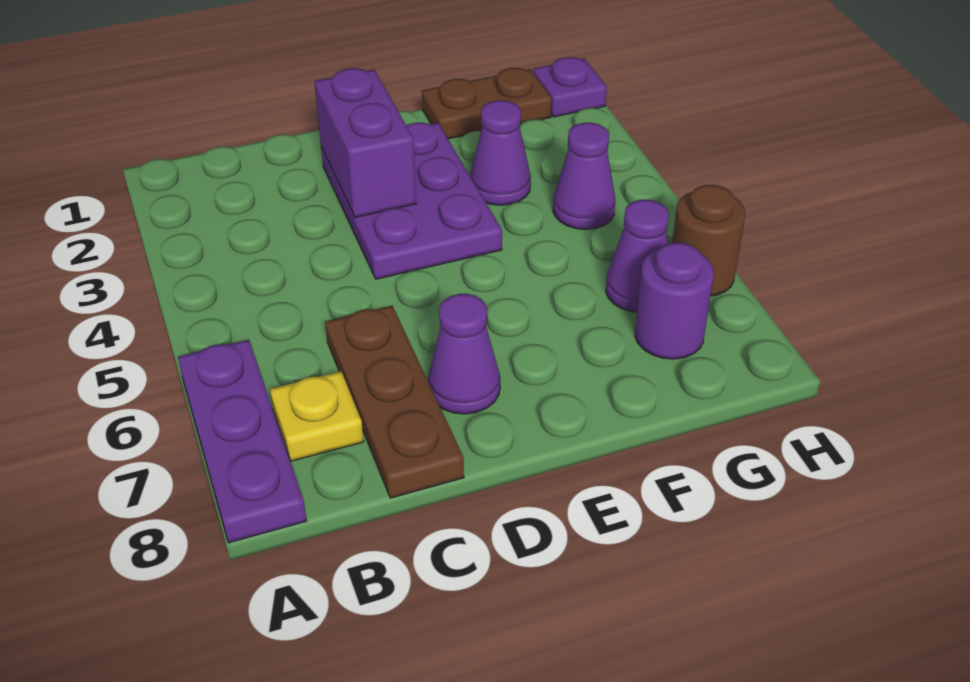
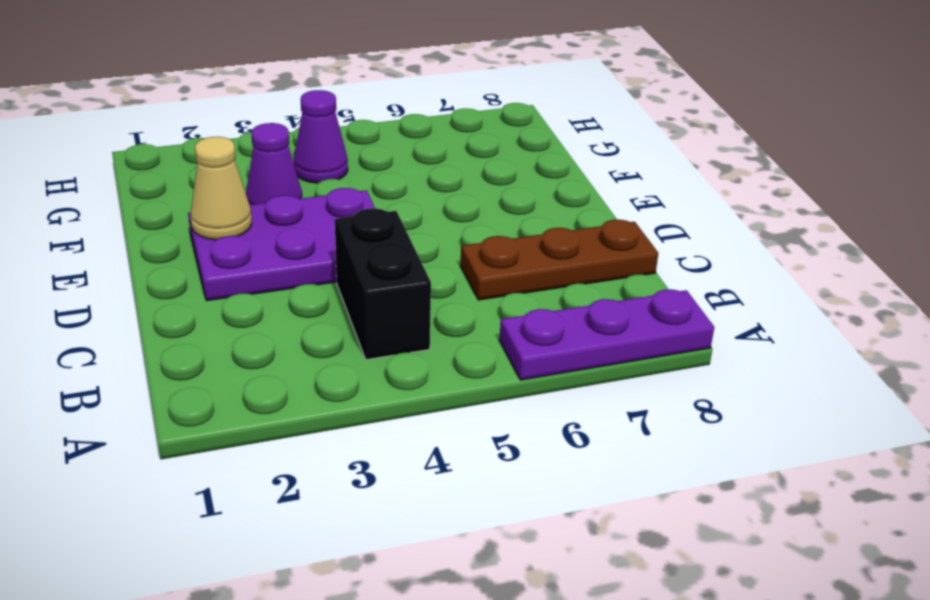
black 1x2 brick [335,208,431,360] -> none
tan 1x1 cone [190,137,252,240] -> none
none -> yellow 1x1 plate [270,371,364,461]
none -> purple 1x1 cone [428,294,500,414]
none -> brown 1x2 plate [422,68,552,139]

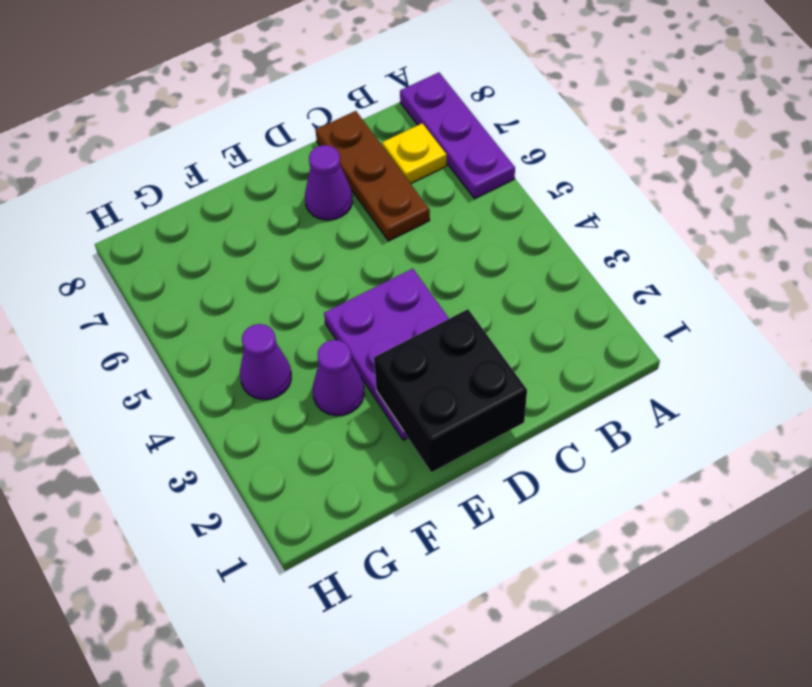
black 2x2 brick [374,309,527,472] -> purple 1x2 brick [314,68,416,217]
none -> brown 1x2 plate [422,68,552,139]
none -> purple 1x1 cone [606,200,669,312]
none -> purple 1x1 round brick [635,243,714,359]

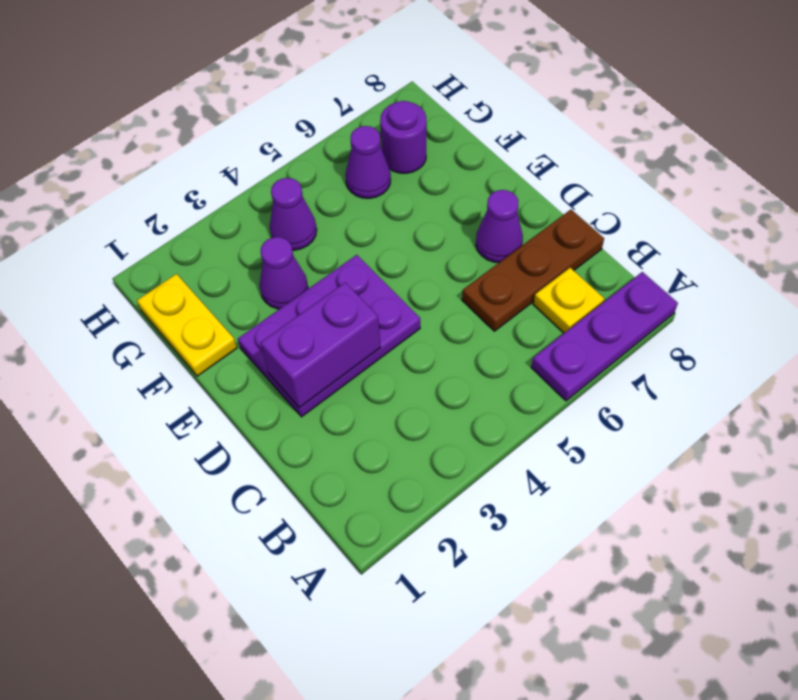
yellow 1x2 plate [137,274,237,376] -> brown 1x2 plate [422,68,552,139]
none -> purple 1x1 plate [533,57,607,117]
none -> brown 1x1 round brick [672,185,745,296]

